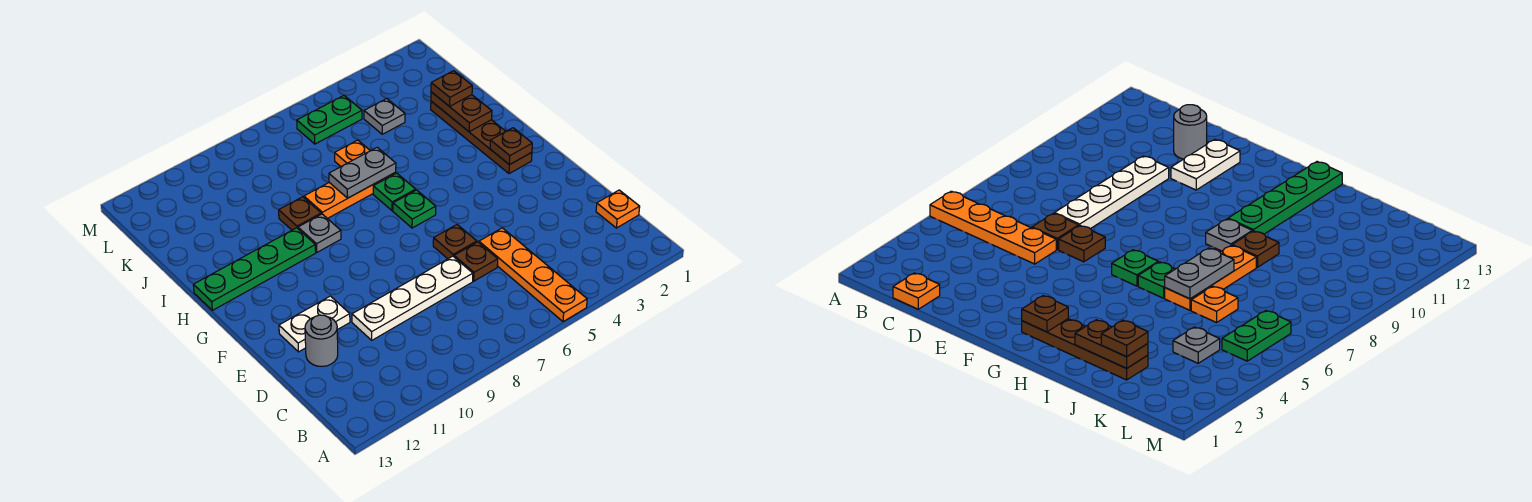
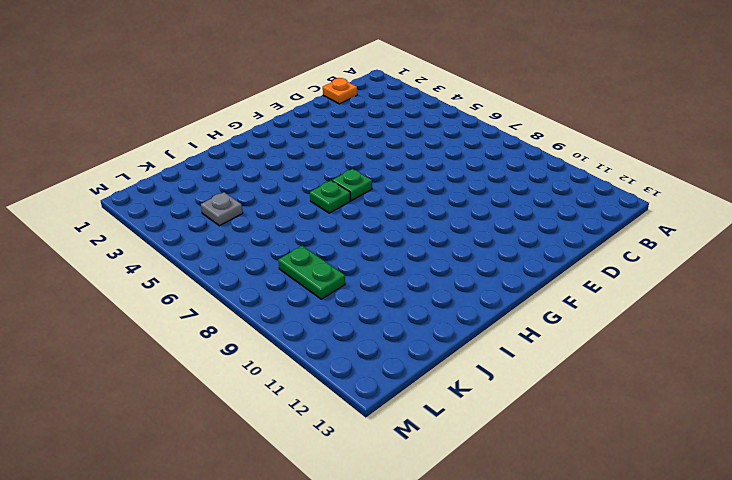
green 1x2 plate [278,246,345,299] -> green 1x2 plate moved to [297,96,362,144]
none -> orange 1x4 plate [479,228,587,322]
none -> brown 1x1 plate [454,242,498,281]
none -> white 1x4 plate [352,256,473,340]

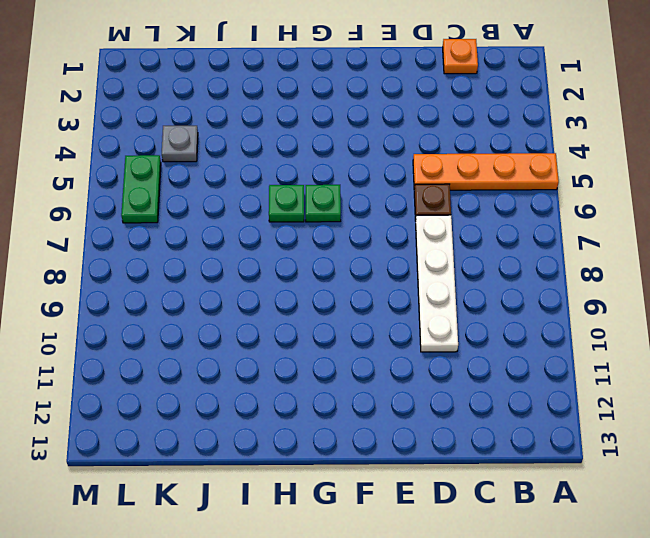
none -> grey 1x1 round brick [305,315,338,366]
none -> brown 1x1 plate [433,225,477,259]
none -> white 1x2 plate [279,296,350,352]

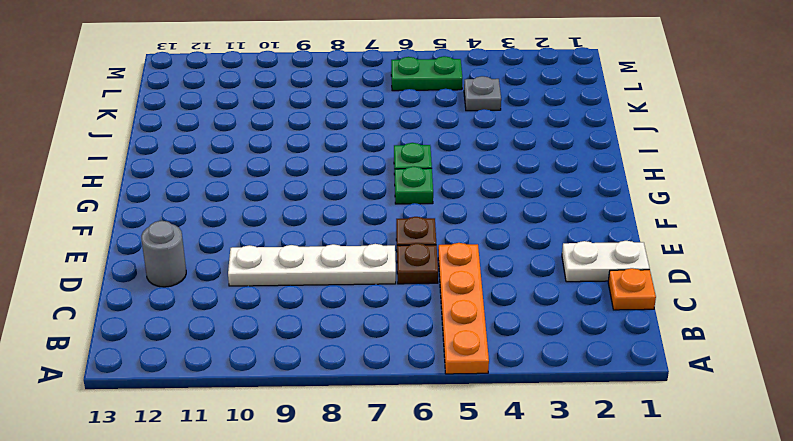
white 1x2 plate [562,241,650,282] -> white 1x2 plate moved to [279,296,350,352]
none -> brown 1x4 plate [431,101,532,174]
none -> grey 1x1 plate [298,214,341,252]
none -> green 1x4 plate [193,228,316,310]

